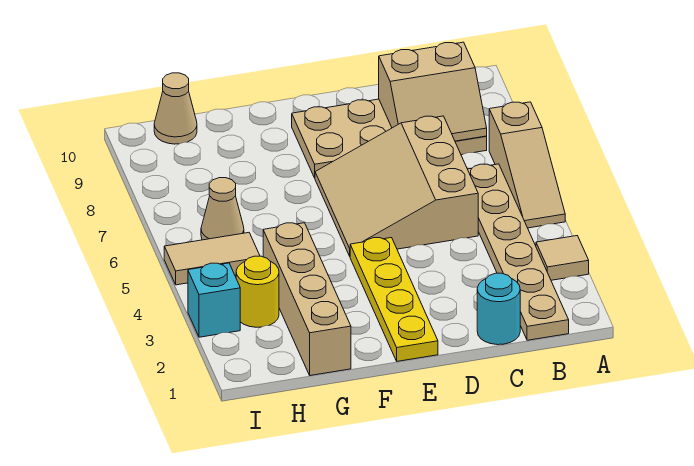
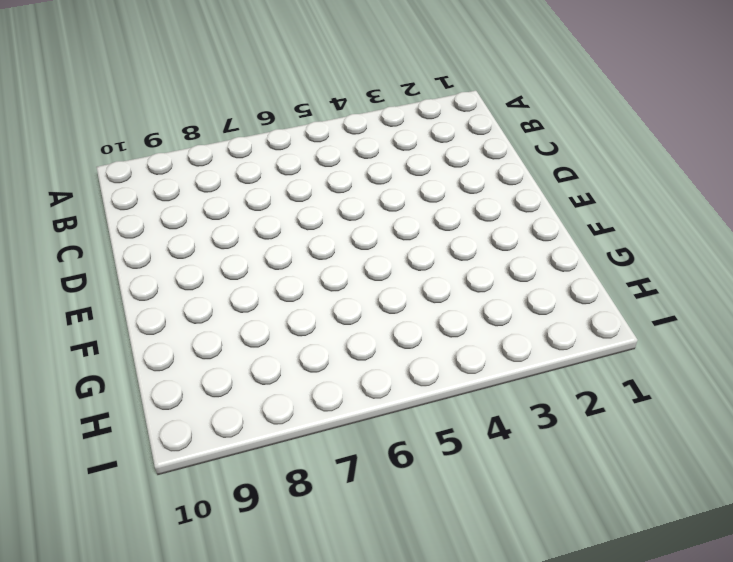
none -> tan 1x1 tile [536,236,589,280]
none -> tan 1x3 slope [489,102,565,228]
none -> tan 1x6 plate [468,164,569,340]

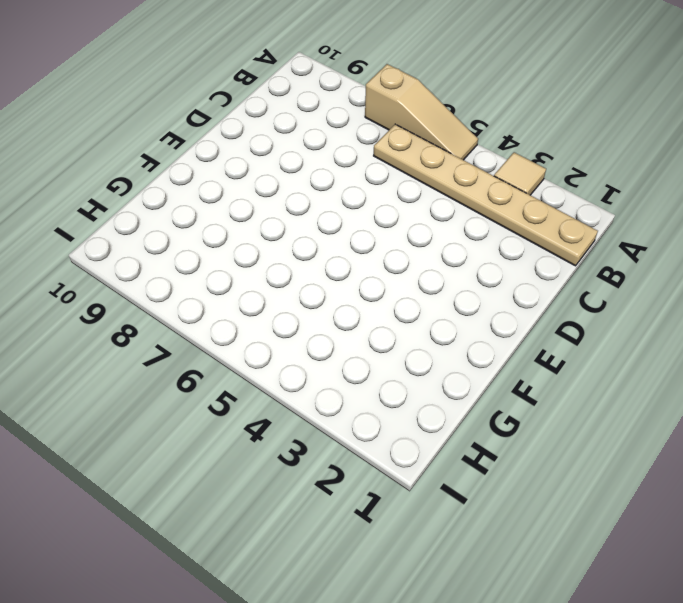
none -> tan 2x4 plate [292,99,487,178]
none -> cyan 1x1 round brick [477,273,520,345]
none -> tan 3x3 slope [315,116,478,256]

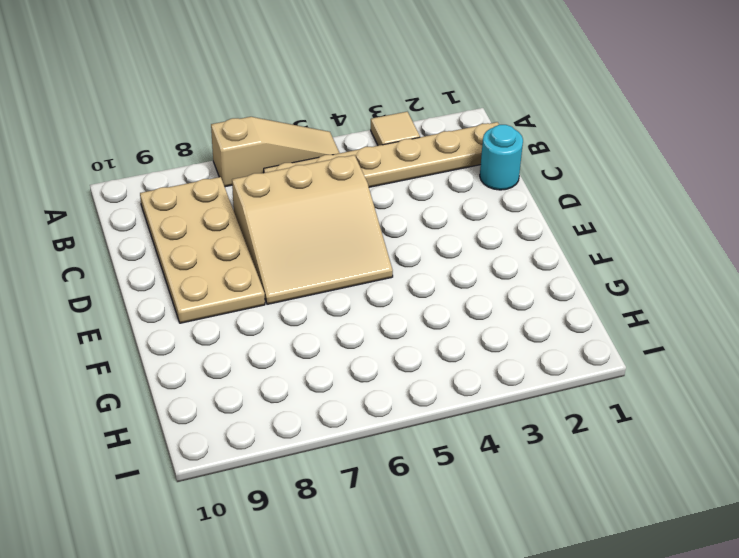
none -> yellow 1x4 plate [350,238,438,361]
none -> tan 1x4 brick [263,223,351,376]
none -> yellow 1x1 round brick [236,256,279,327]

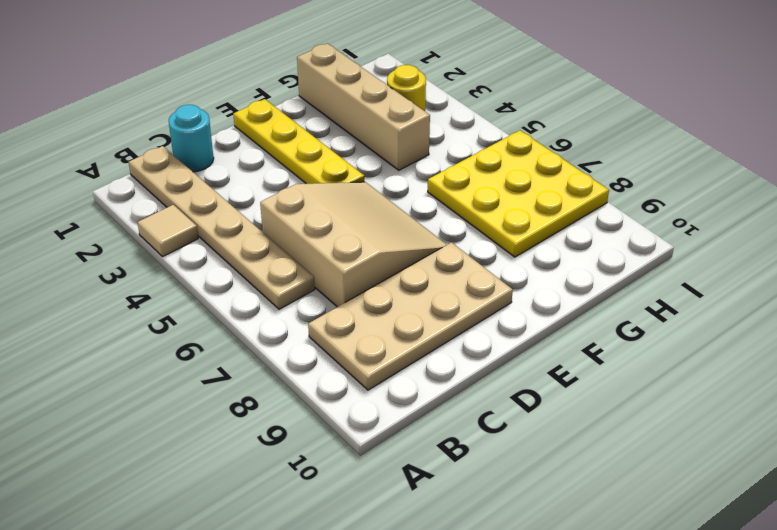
yellow 3x3 plate [428,130,609,257] -> tan 1x1 cone [201,178,244,240]
none -> tan 1x3 slope [489,102,565,228]
none -> tan 1x2 tile [164,233,260,285]
none -> tan 1x1 cone [154,73,197,144]

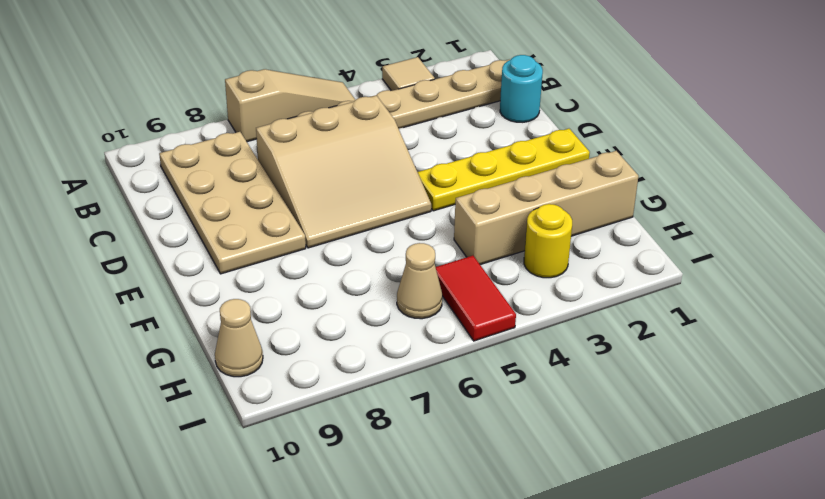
red 1x2 tile [436,256,516,341] -> tan 1x2 tile [164,233,260,285]
none -> cyan 1x1 brick [188,263,240,337]
none -> tan 2x2 slope [379,42,487,141]

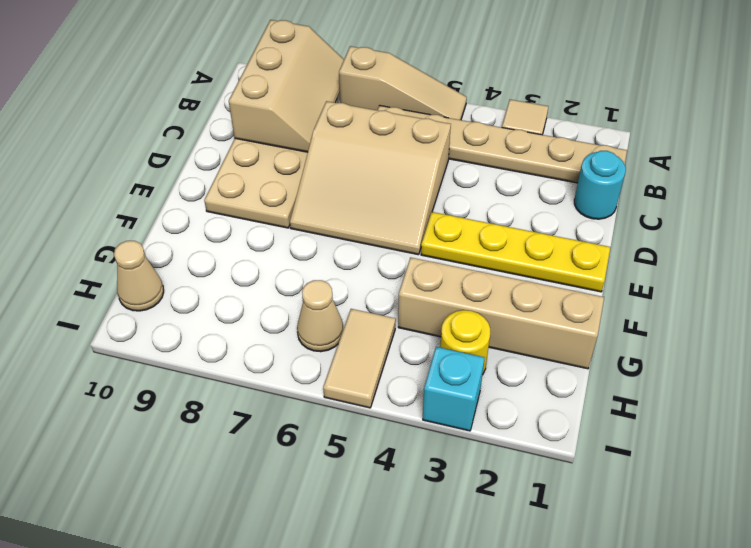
tan 2x3 slope [229,20,344,152] -> tan 2x2 slope [379,42,487,141]

